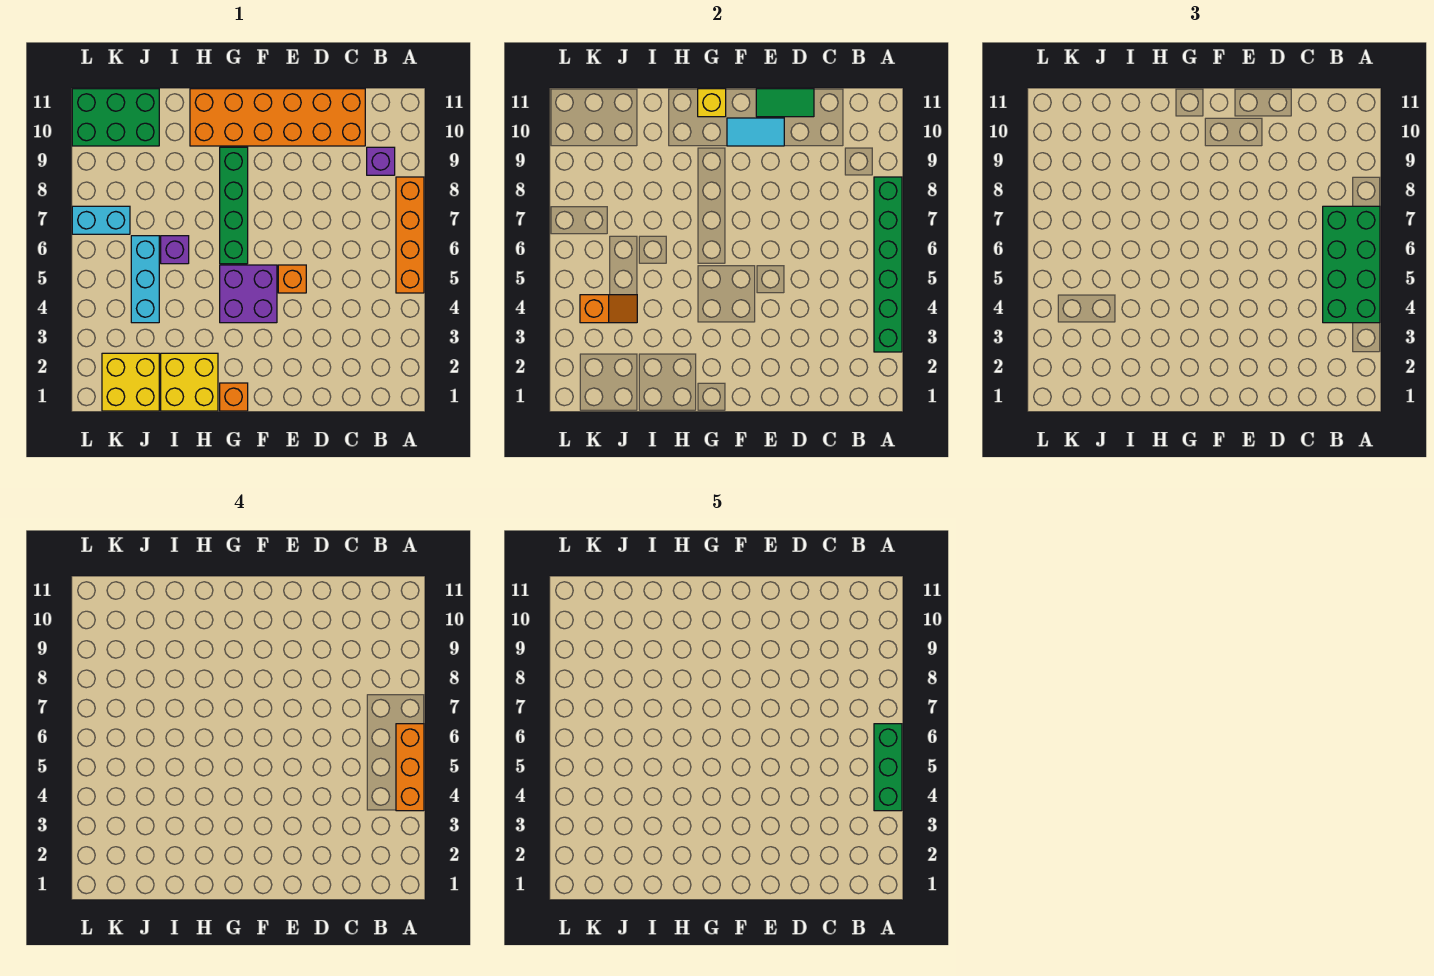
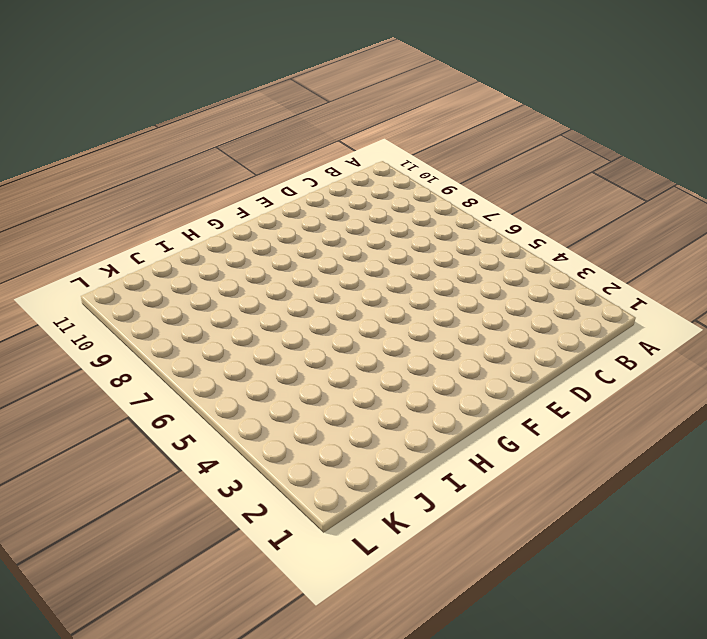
none -> orange 1x4 brick [396,177,424,293]
none -> purple 1x1 brick [367,147,395,175]
none -> orange 2x6 brick [190,89,365,146]

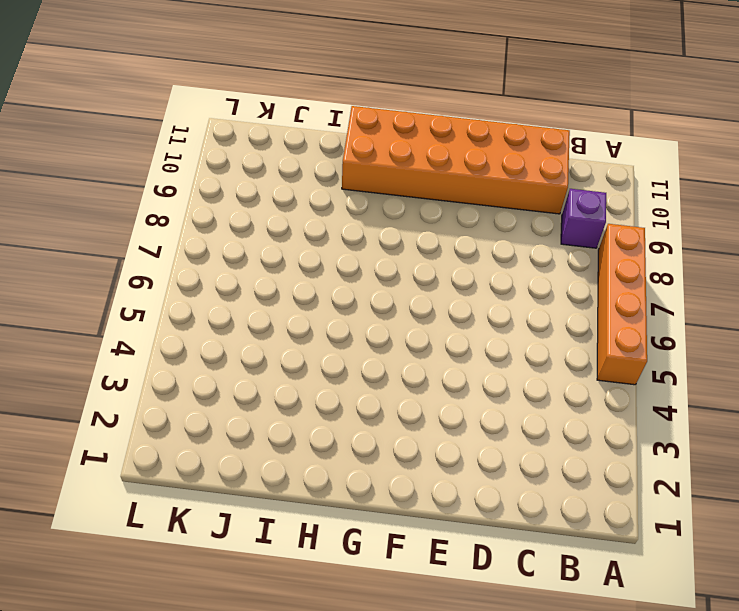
none -> orange 1x1 brick [278,265,306,293]
none -> purple 2x2 brick [220,265,277,323]
none -> orange 1x1 brick [220,383,248,411]

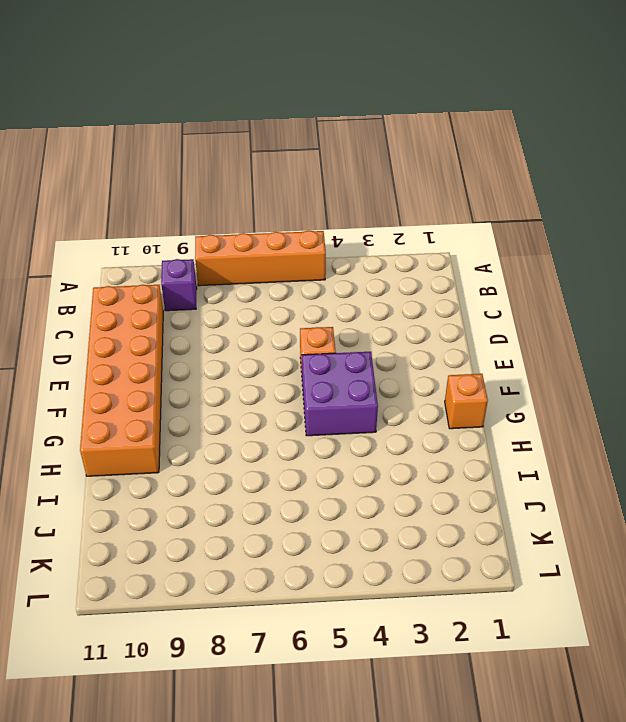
none -> green 1x4 brick [220,147,248,264]
none -> yellow 2x2 brick [161,353,218,411]
none -> purple 1x1 brick [161,236,189,264]

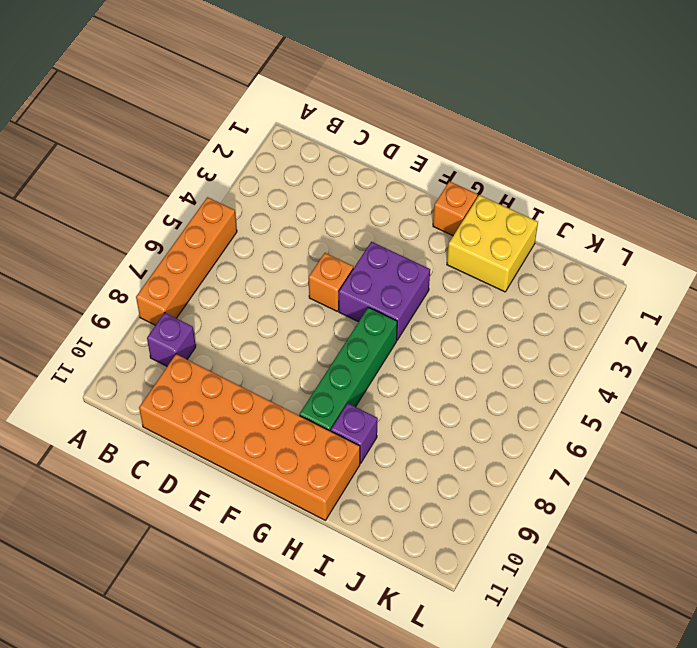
purple 1x1 brick [331,403,378,463] -> purple 1x1 brick moved to [161,236,189,264]
none -> yellow 2x2 brick [102,353,159,411]
none -> cyan 1x3 brick [131,236,159,323]
none -> green 2x3 brick [72,89,159,146]

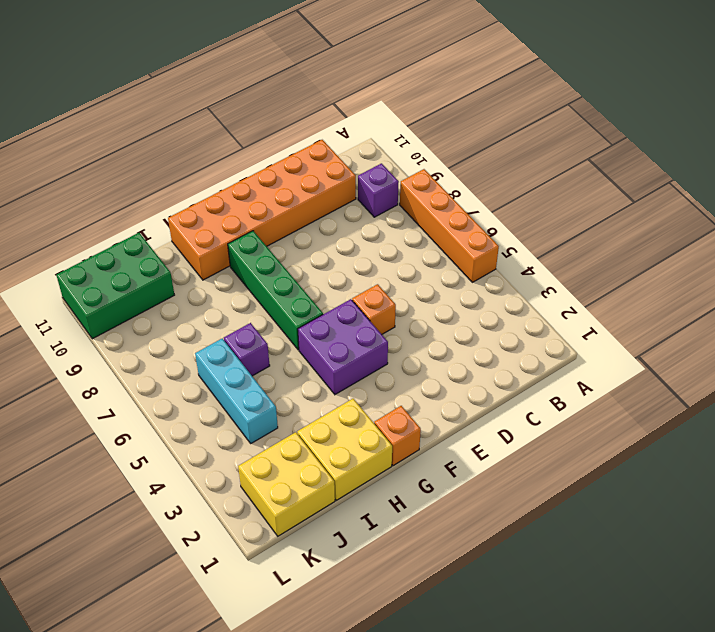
none -> cyan 1x2 brick [72,206,130,234]
none -> green 1x6 brick [874,177,902,352]
none -> green 1x2 tile [756,89,814,117]

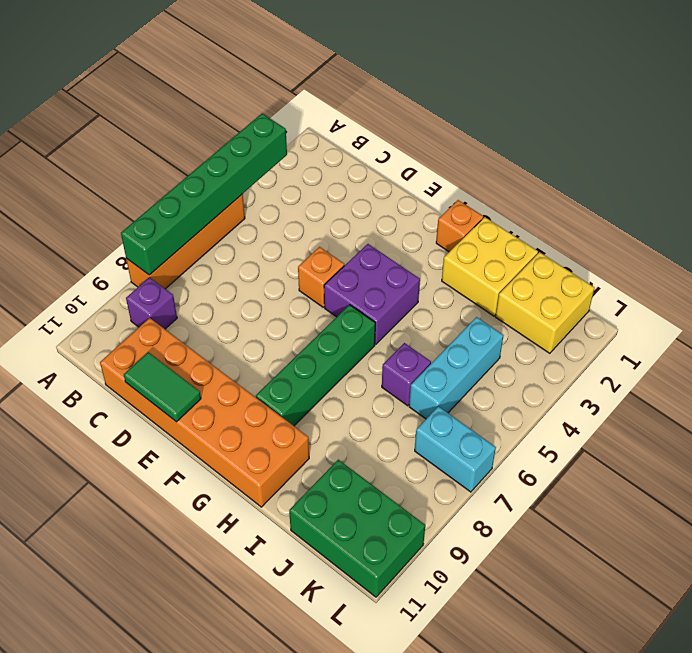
none -> cyan 1x2 tile [727,118,784,146]
none -> yellow 1x1 brick [698,89,726,117]
none -> orange 1x2 slope [580,295,637,323]

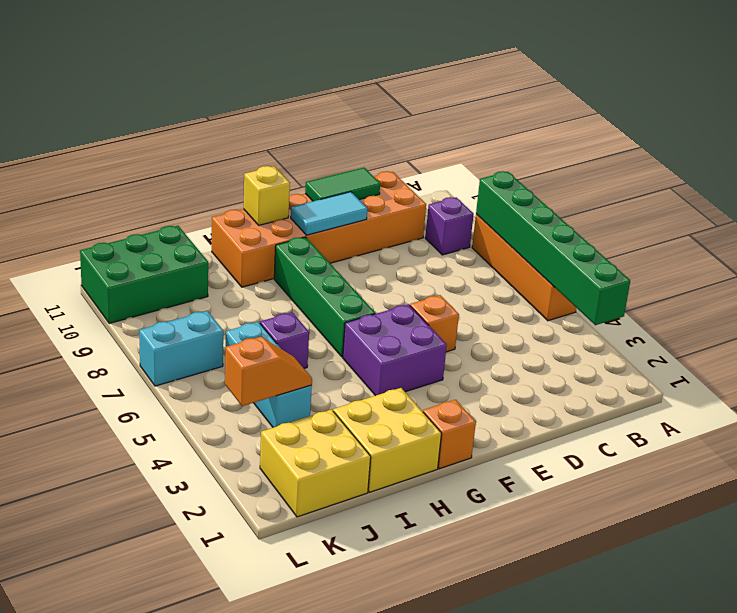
none -> green 2x4 brick [1323,206,1380,323]
none -> orange 1x3 brick [396,724,424,811]
none -> green 1x3 brick [874,724,902,811]

